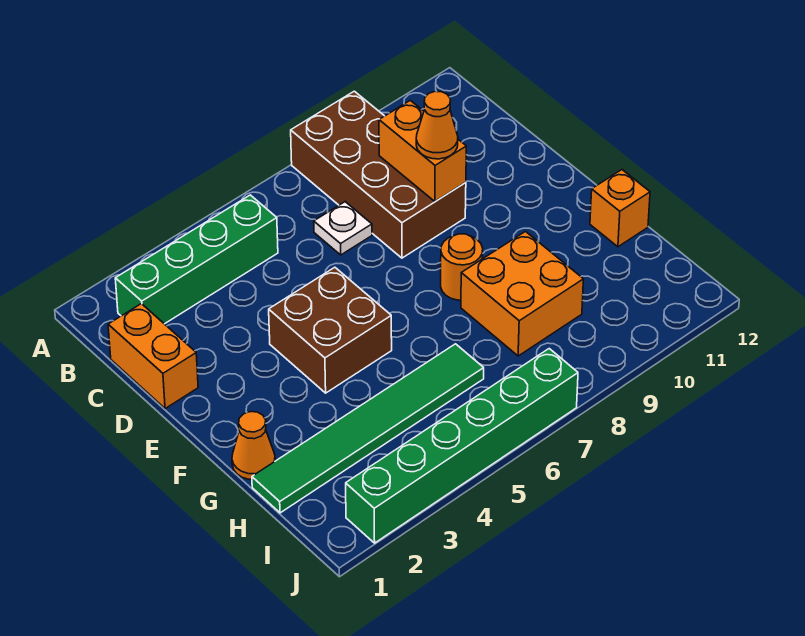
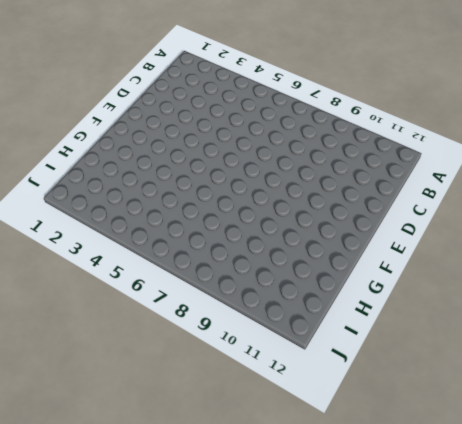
none -> brown 2x4 brick [291,91,466,258]
none -> green 1x4 brick [115,195,278,324]
none -> orange 1x2 brick [108,304,198,409]

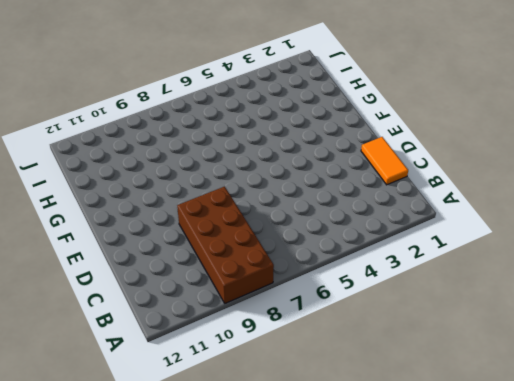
orange 1x2 tile [361,137,408,185] -> orange 1x2 brick [108,304,198,409]
none -> green 1x4 brick [115,195,278,324]
none -> white 1x1 plate [314,202,372,255]
none -> brown 2x2 brick [269,267,392,393]

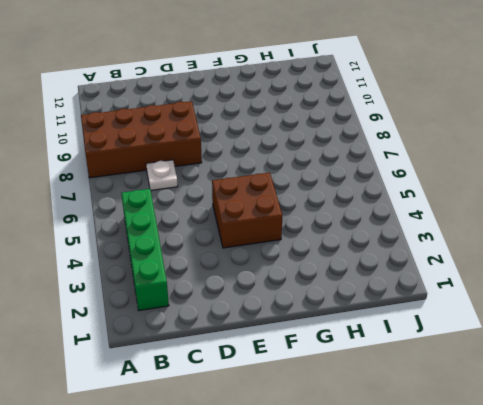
none -> orange 1x2 brick [108,304,198,409]
none -> orange 1x1 round brick [441,234,483,300]
none -> orange 1x1 cone [232,412,275,480]

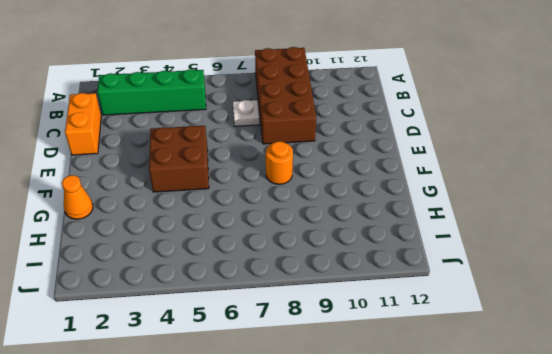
none -> orange 2x2 brick [461,232,583,356]
none -> orange 1x1 brick [590,170,650,247]
none -> green 1x6 tile [252,344,484,513]

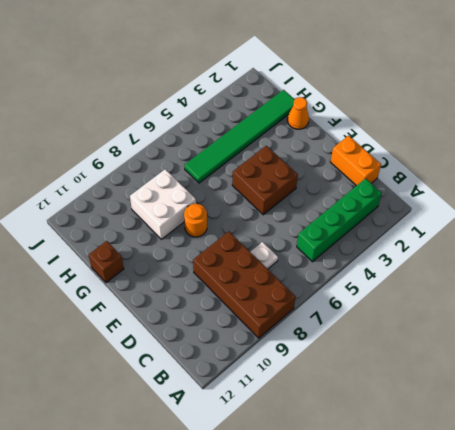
white 2x2 brick [130,169,196,239] -> orange 2x2 brick [461,232,583,356]
brown 1x1 brick [89,241,124,283] -> orange 1x1 brick [590,170,650,247]
none -> green 1x6 brick [346,349,578,543]
none -> orange 1x2 brick [379,100,466,201]
none -> orange 1x1 cone [416,91,458,159]

